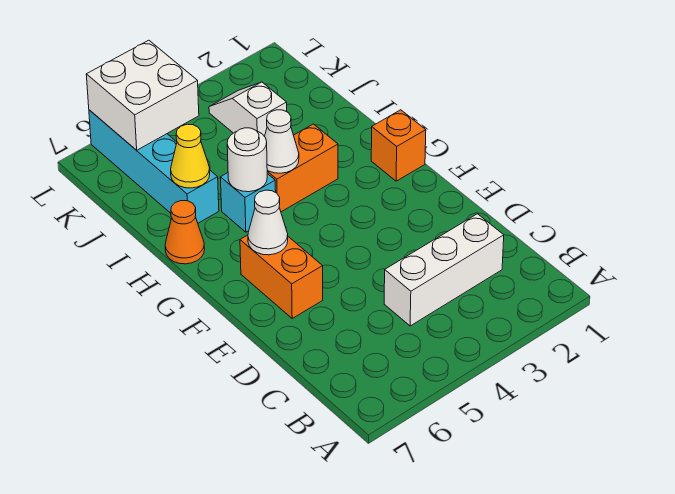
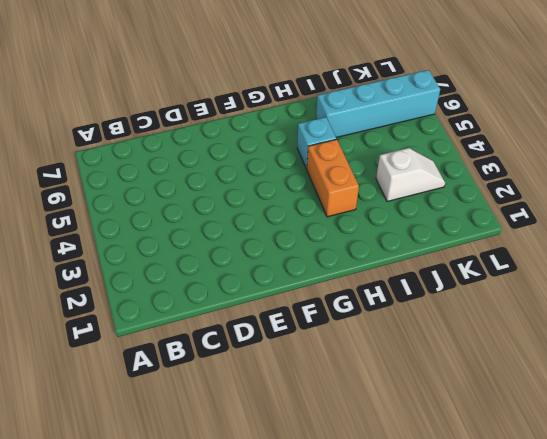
none -> white 1x3 brick [384,214,504,326]
none -> orange 1x2 brick [240,235,323,318]
none -> orange 1x1 brick [371,110,426,181]

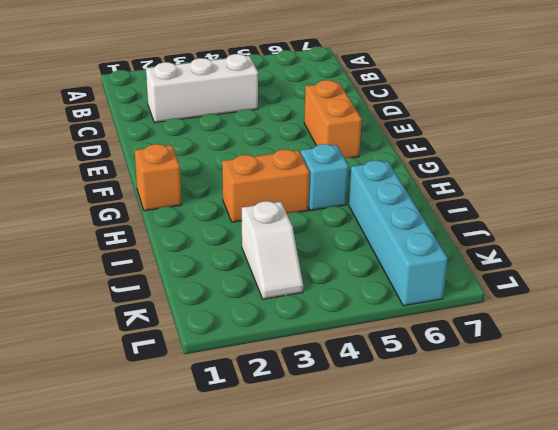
none -> orange 1x1 cone [165,201,204,264]
none -> white 1x1 cone [248,190,288,255]
none -> white 1x1 cone [265,110,299,173]

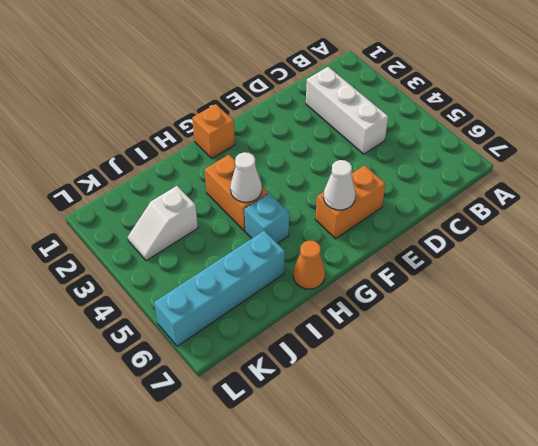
none -> white 1x1 round brick [227,128,267,192]
none -> yellow 1x1 cone [171,124,210,188]
none -> white 2x2 brick [86,40,199,150]

